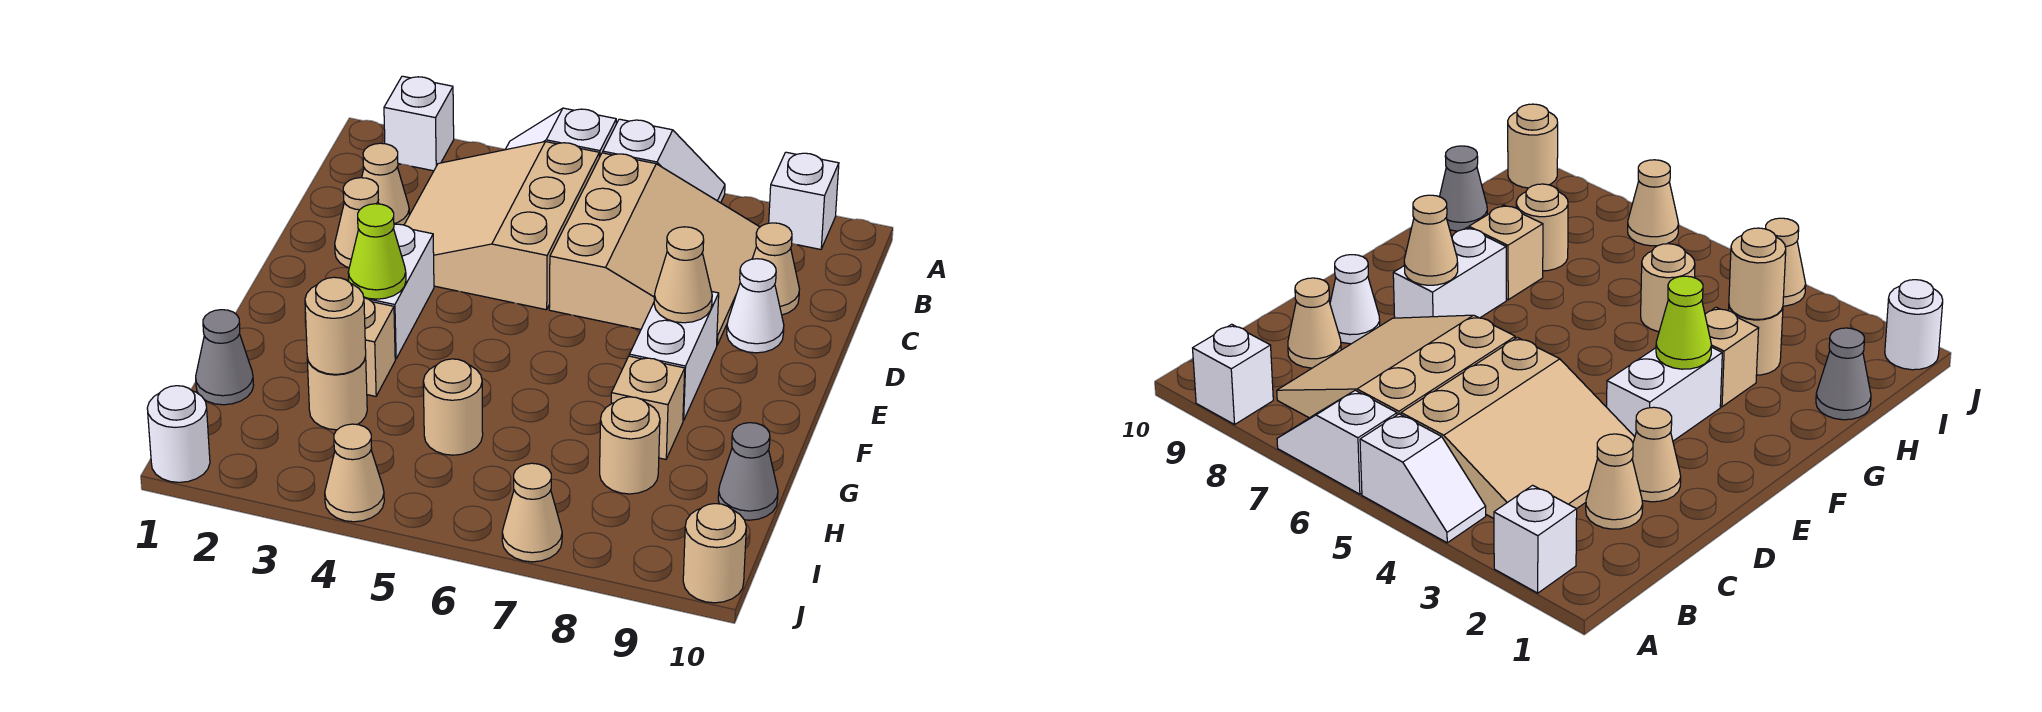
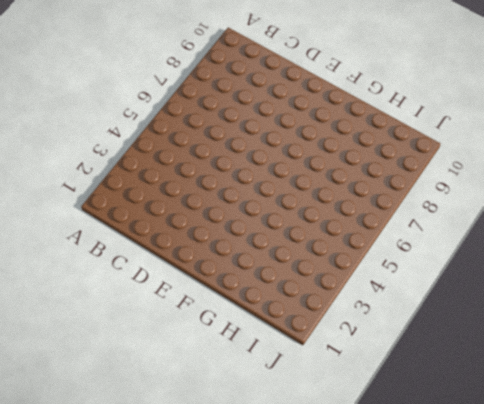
none -> white 1x1 brick [384,76,454,171]
none -> white 1x2 slope [505,108,616,157]
none -> white 1x2 slope [603,119,725,203]

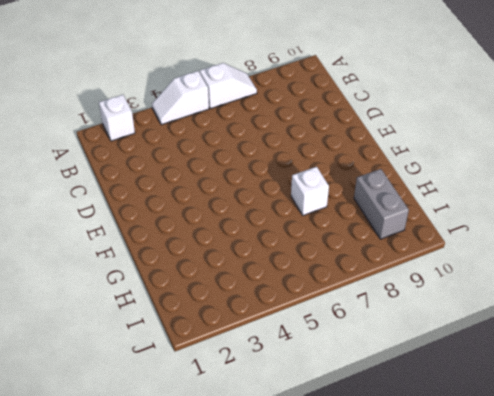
white 1x1 brick [291,167,329,215] -> white 1x1 brick moved to [769,152,839,249]
grey 1x2 brick [354,169,409,239] -> none
none -> tan 3x3 slope [404,142,599,310]
none -> tan 3x3 slope [549,153,760,345]
none -> tan 1x1 cone [362,143,409,225]

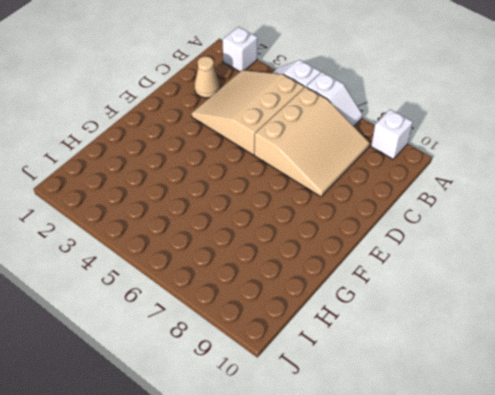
none -> tan 1x1 cone [752,223,799,315]
none -> tan 1x1 cone [335,178,379,268]
none -> white 1x1 cone [727,259,784,353]

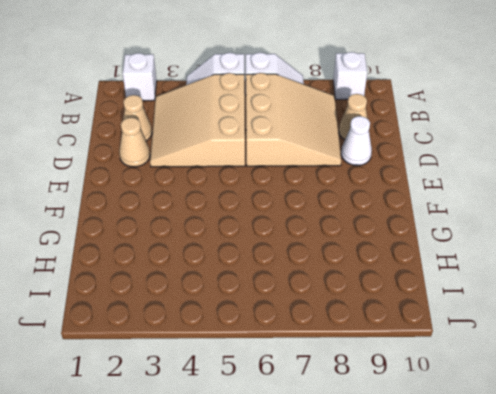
none -> white 1x2 brick [348,224,434,359]
none -> white 1x2 brick [629,292,719,421]
none -> tan 1x1 brick [364,298,395,396]

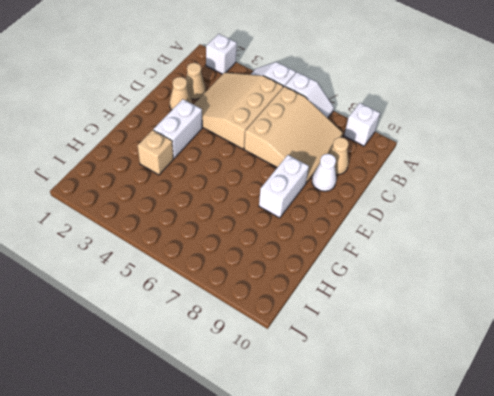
none -> tan 1x1 brick [611,356,685,459]
none -> grey 1x1 cone [196,310,254,405]
none -> tan 1x1 round brick [307,357,367,430]

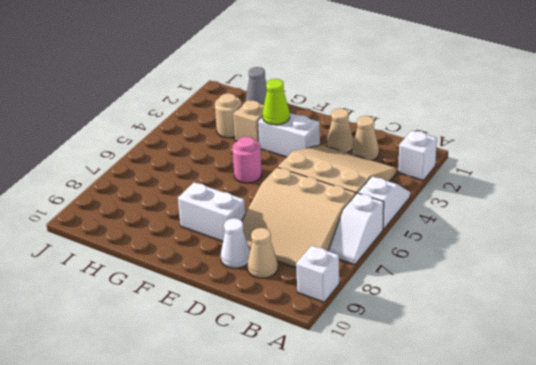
pink 1x1 round brick [233,137,262,183] -> none
none -> tan 1x1 brick [611,356,685,459]
none -> tan 1x1 round brick [423,359,483,455]
none -> tan 1x1 round brick [600,397,660,494]

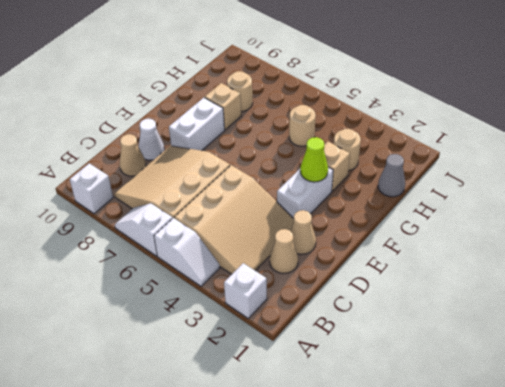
none -> grey 1x1 cone [718,423,778,520]
none -> white 1x1 round brick [147,386,210,482]
none -> tan 1x1 cone [325,424,384,522]

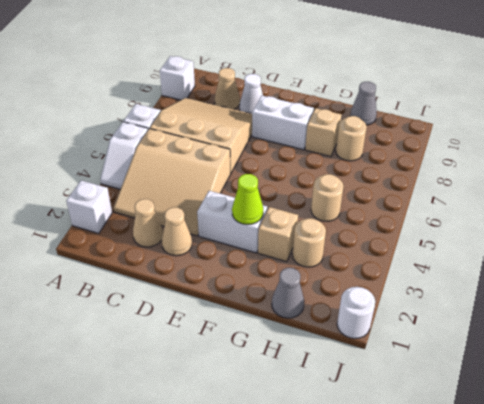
none -> tan 1x1 cone [325,424,384,522]
none -> tan 1x1 cone [502,463,562,562]
none -> tan 1x1 round brick [683,504,746,603]

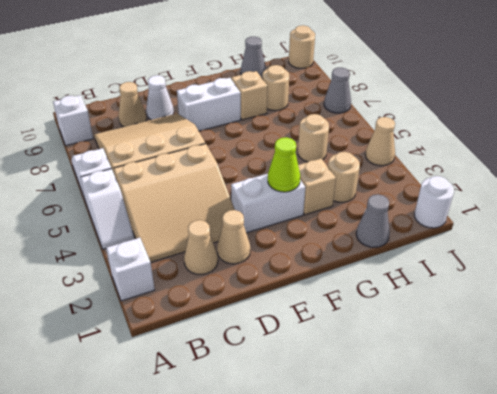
grey 1x1 cone [324,68,351,113] -> tan 1x1 cone [502,463,562,562]
none -> tan 1x1 cone [654,227,712,323]
none -> tan 1x1 round brick [305,277,366,374]

